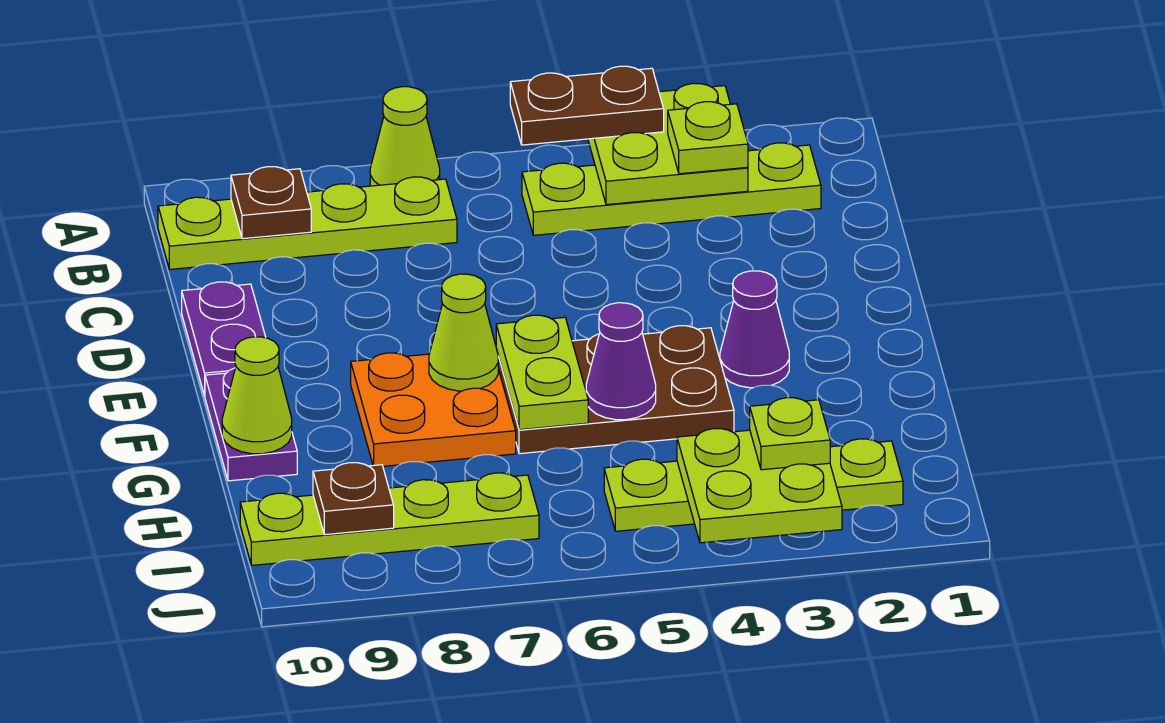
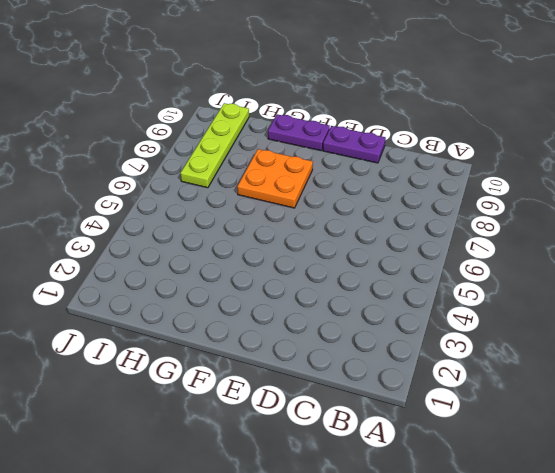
none -> lime 1x1 cone [370,87,440,186]
none -> lime 1x4 plate [522,143,821,235]
none -> lime 1x4 plate [158,177,457,269]

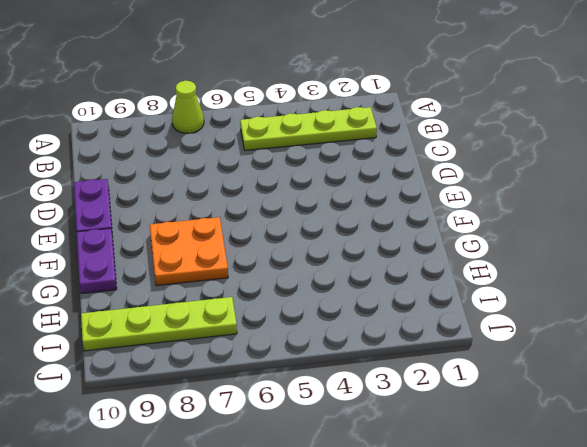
none -> lime 1x4 plate [158,177,457,269]
none -> purple 1x1 cone [720,271,789,388]
none -> brown 2x3 plate [498,326,734,454]

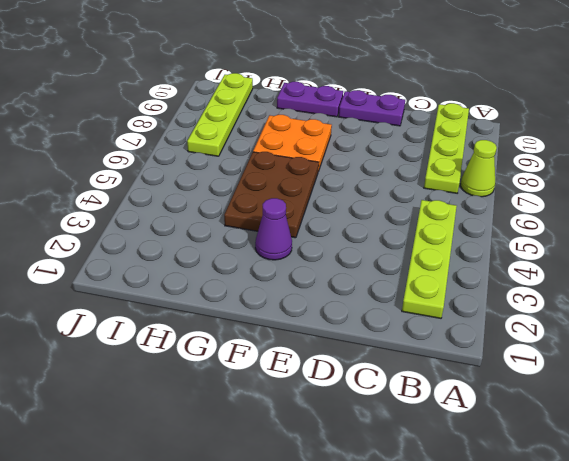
none -> lime 1x4 plate [604,439,903,531]
none -> lime 2x2 plate [588,83,748,205]
none -> brown 1x1 plate [231,167,311,239]

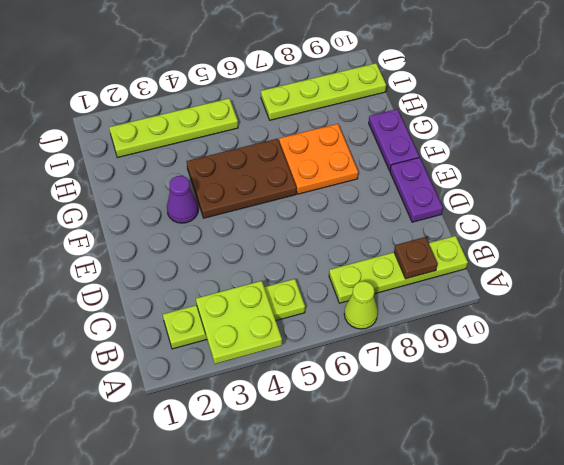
none -> lime 1x2 plate [496,315,588,430]
none -> lime 1x1 cone [429,274,498,391]
none -> purple 1x1 cone [586,303,656,420]

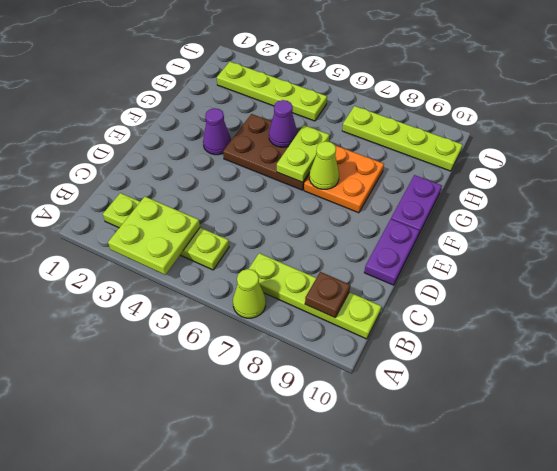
none -> lime 1x1 cone [222,337,292,454]
none -> lime 2x2 plate [677,429,842,543]
none -> brown 1x1 plate [313,463,394,535]

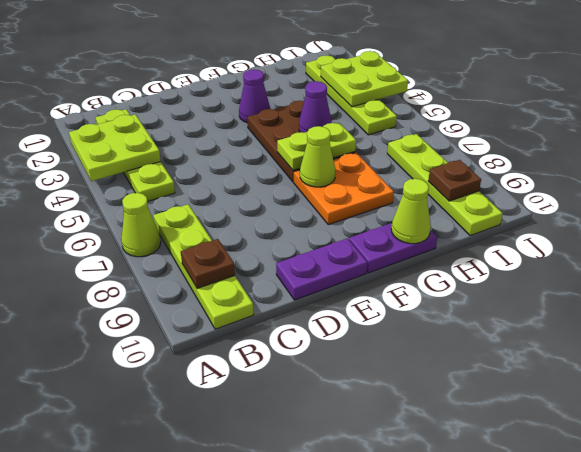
none -> brown 1x2 plate [510,66,664,145]
none -> lime 1x1 plate [668,102,748,174]
none -> lime 1x1 plate [750,398,830,470]

